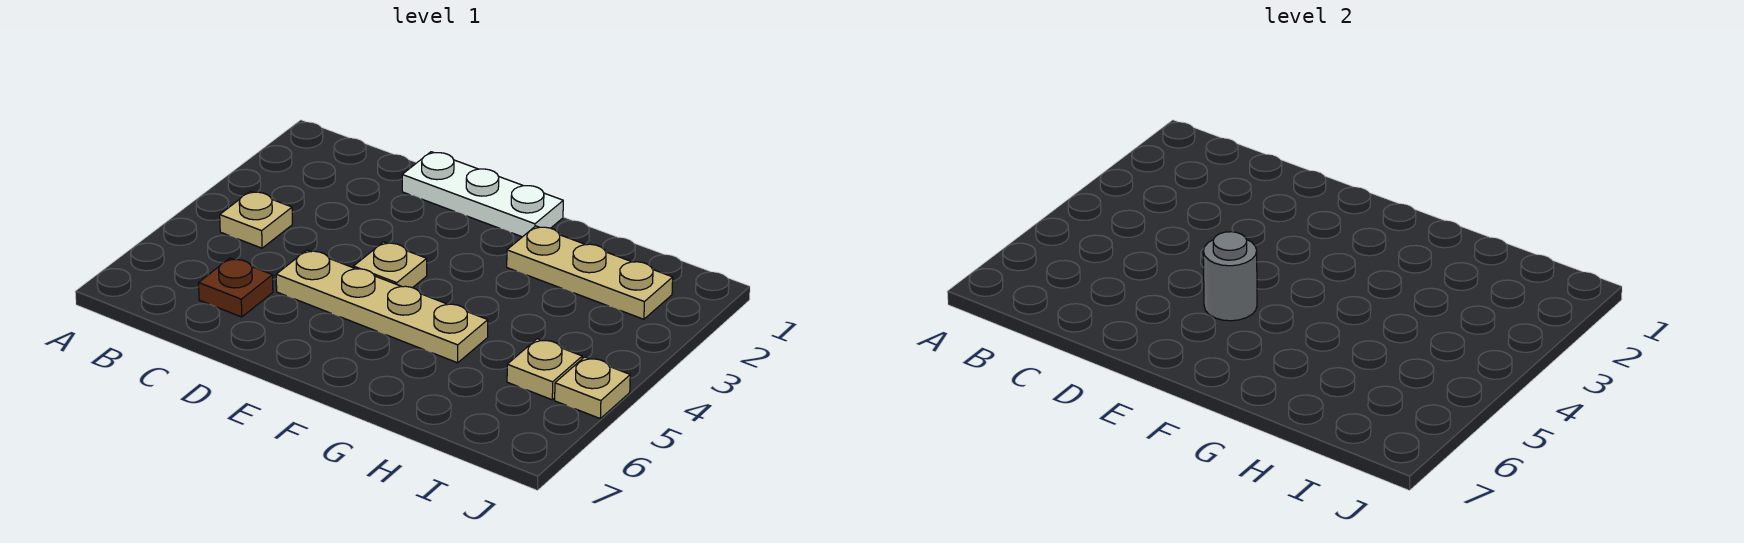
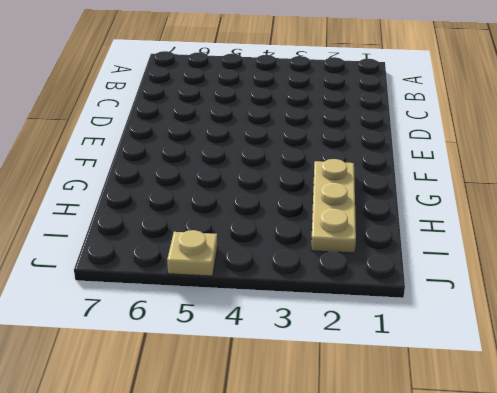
none -> tan 1x1 plate [220,191,292,248]
none -> brown 1x1 plate [199,258,273,317]

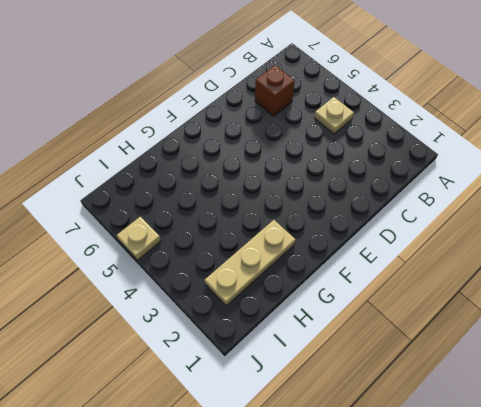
brown 1x1 brick [255,65,295,116] -> brown 1x1 plate [199,258,273,317]
none -> white 1x3 plate [402,152,563,237]
none -> tan 1x4 plate [276,250,488,363]

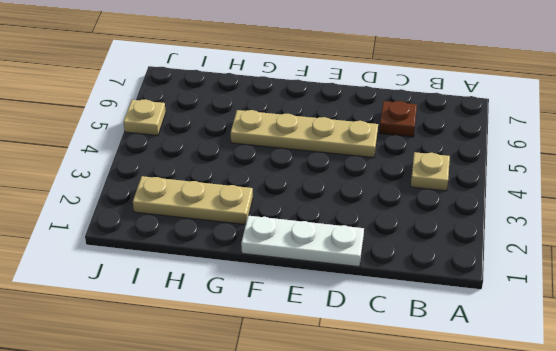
none -> tan 1x1 plate [354,242,427,288]
none -> tan 1x1 plate [507,339,582,400]

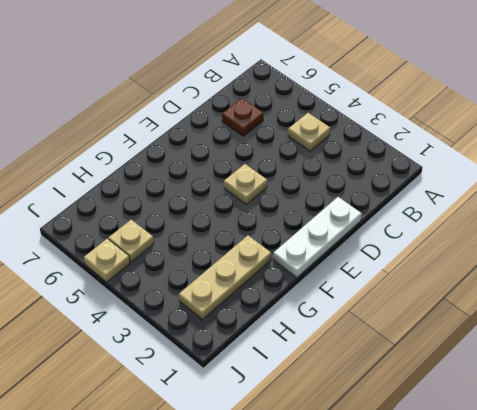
none -> tan 1x4 plate [276,250,488,363]
none -> grey 1x1 round brick [1203,232,1257,321]

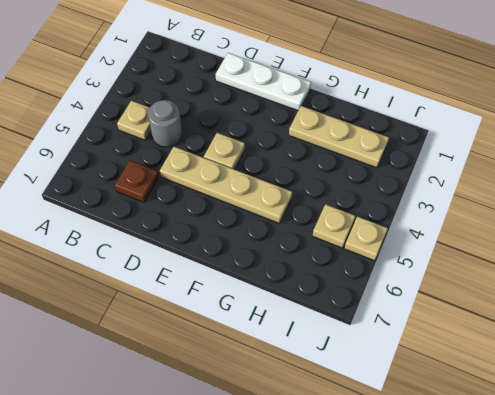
grey 1x1 round brick [148,100,182,147] -> grey 1x1 round brick moved to [1203,232,1257,321]

